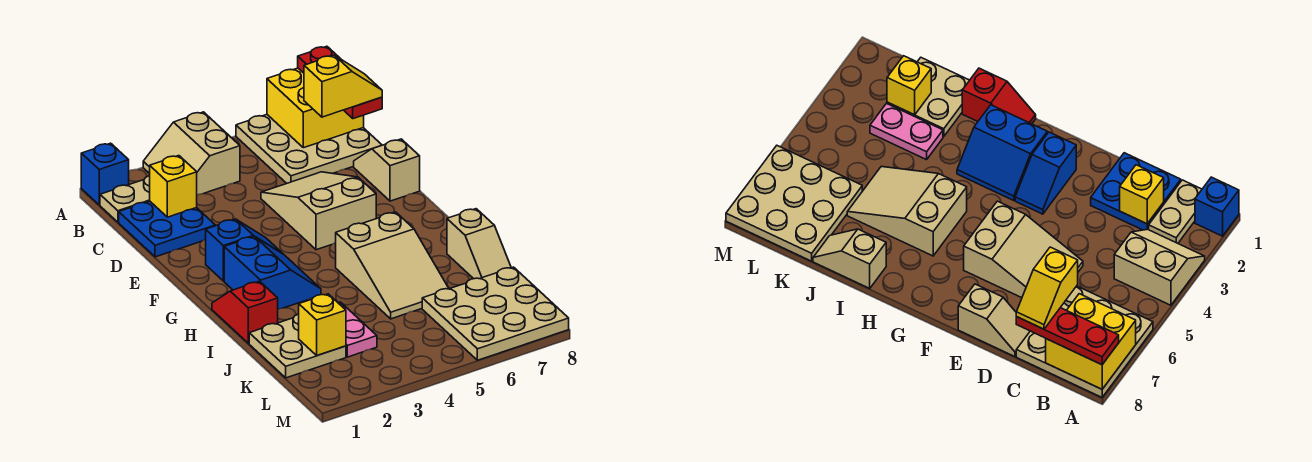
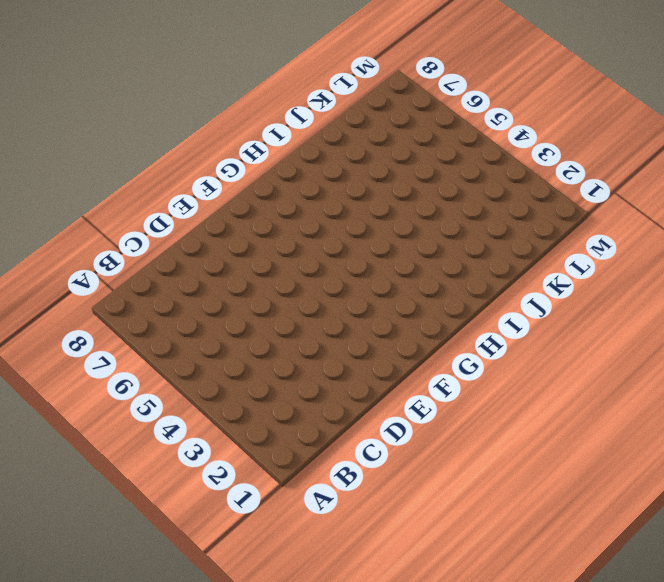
none -> blue 1x1 brick [81,143,129,205]
none -> tan 2x2 slope [143,112,240,195]
none -> tan 3x3 plate [236,115,382,183]

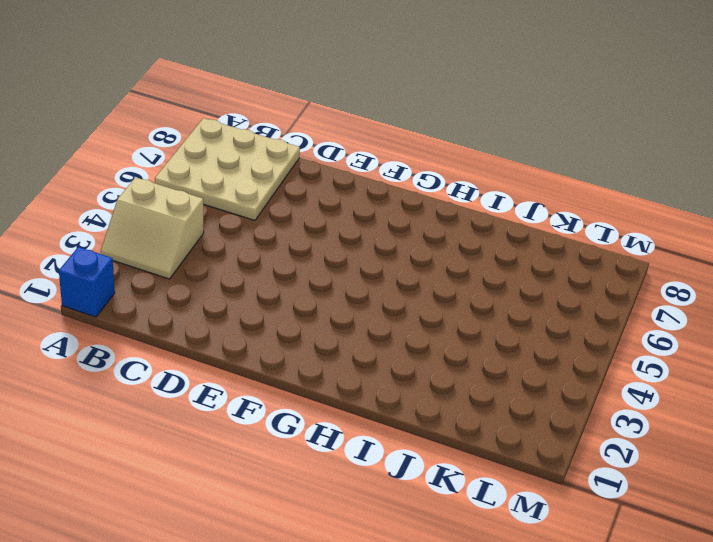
none -> tan 1x2 plate [100,176,150,222]
none -> blue 2x2 plate [119,201,215,257]
none -> tan 2x3 slope [261,172,376,250]

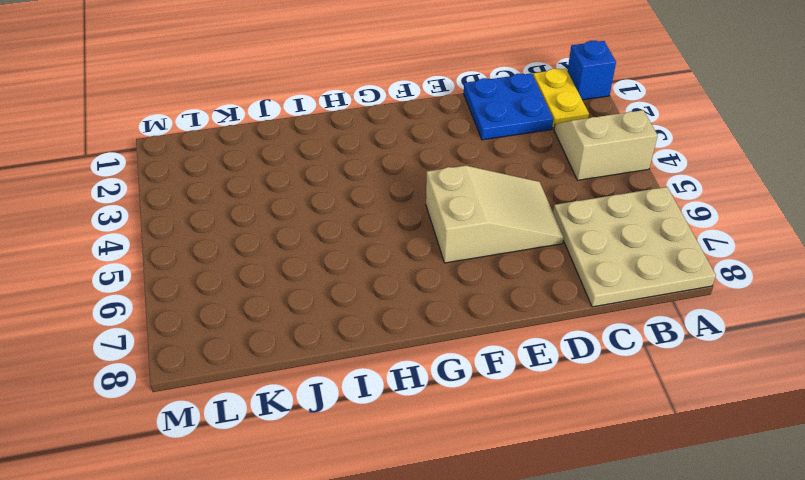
yellow 1x2 plate [533,69,589,129] -> tan 1x2 plate [100,176,150,222]
none -> tan 1x2 slope [354,139,420,201]
none -> blue 1x2 slope [206,219,283,281]
none -> blue 2x2 slope [224,236,321,309]

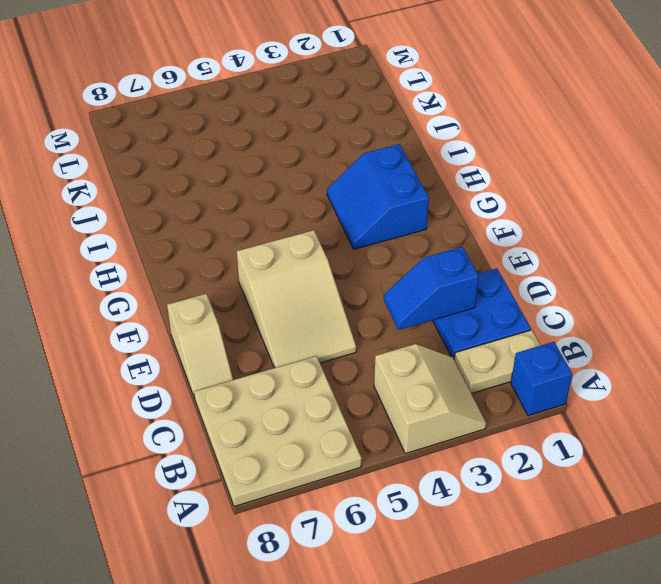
blue 1x2 slope [384,247,479,330] -> blue 1x2 slope moved to [206,219,283,281]
none -> red 1x2 slope [212,281,278,343]
none -> tan 2x3 slope [336,212,449,319]
none -> tan 1x2 slope [447,209,511,279]

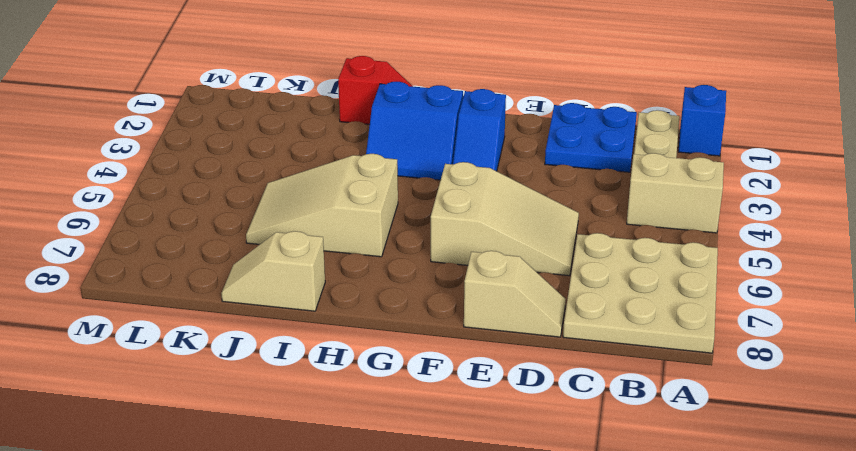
none -> tan 2x2 plate [249,314,346,378]
none -> pink 1x2 plate [339,302,377,357]
none -> tan 3x3 plate [422,267,569,360]

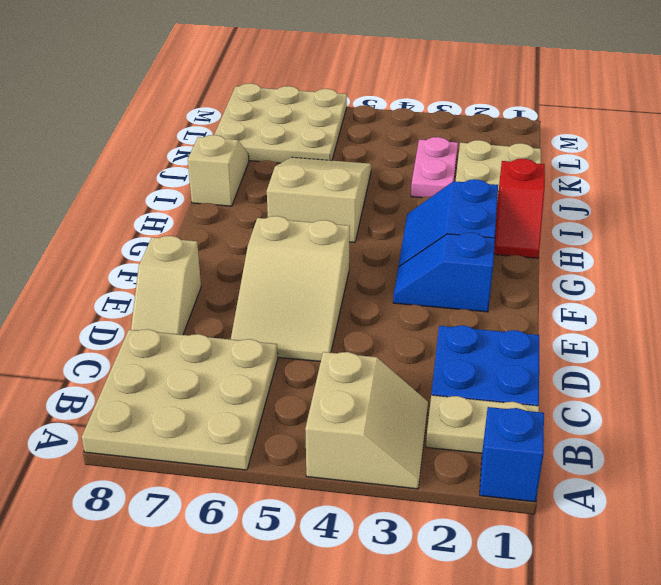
none -> yellow 2x2 brick [267,68,364,148]
none -> yellow 1x1 brick [150,156,197,217]
none -> yellow 1x1 brick [299,294,346,355]

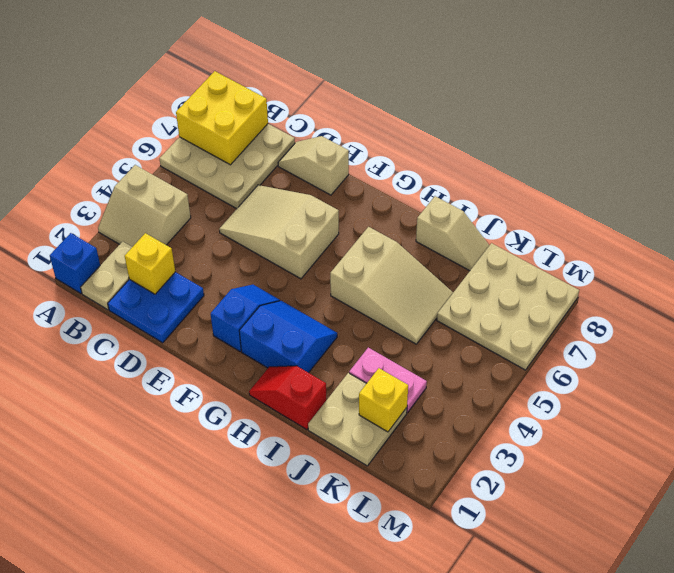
none -> red 1x3 plate [298,46,382,119]
none -> yellow 1x2 slope [304,55,382,117]

